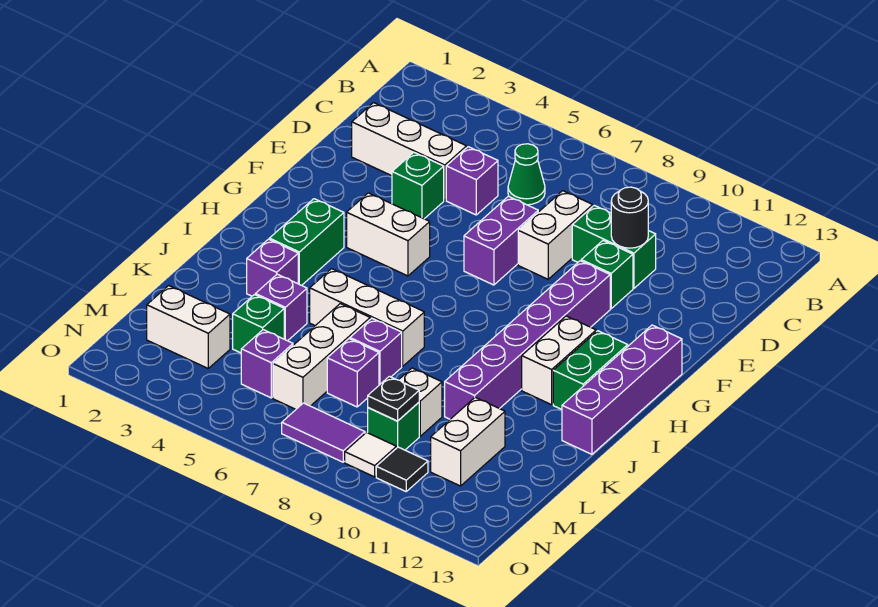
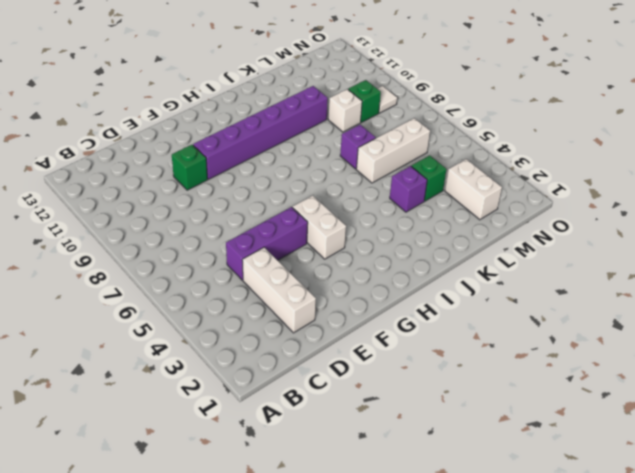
purple 1x3 brick [226,207,308,280] -> purple 1x1 brick [446,147,498,215]
none -> green 1x1 cone [508,144,545,205]
none -> white 1x2 brick [518,191,593,279]
none -> green 1x2 brick [572,205,656,288]
none -> green 1x1 brick [392,152,444,219]

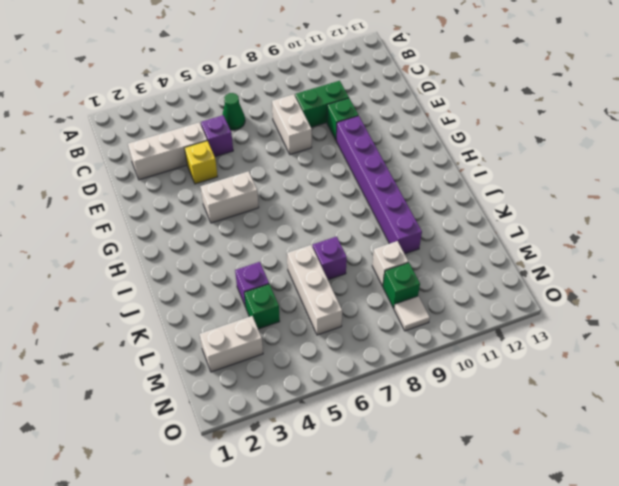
yellow 1x1 brick [185,141,218,184] -> green 1x1 brick [392,152,444,219]
none -> purple 1x2 brick [464,196,538,285]
none -> purple 1x4 brick [562,325,682,454]
none -> green 1x2 brick [269,199,344,285]
none -> white 1x2 brick [522,316,596,405]

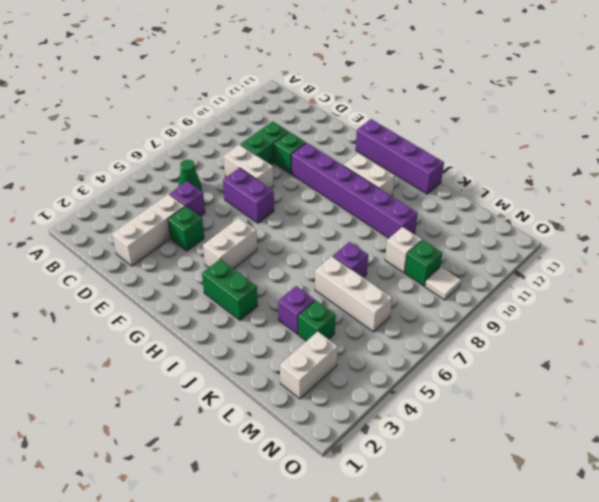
none -> green 1x2 brick [553,331,628,409]
none -> purple 1x1 brick [247,239,298,296]
none -> white 1x3 brick [310,269,424,366]
none -> purple 1x1 brick [327,339,379,407]

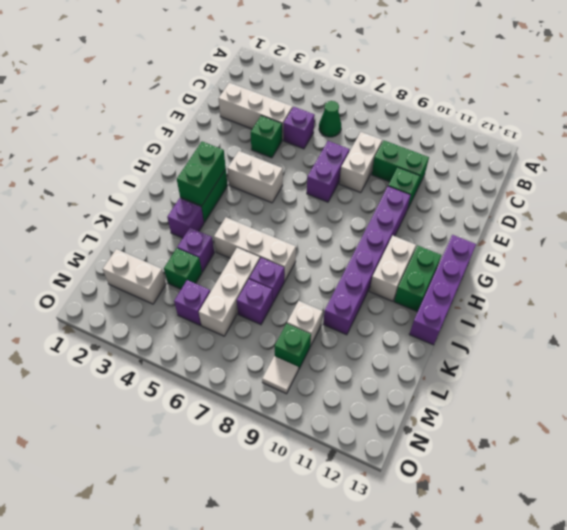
green 1x2 brick [177,142,226,206] -> none
none -> white 1x2 brick [431,397,505,486]
none -> purple 1x2 tile [282,403,365,462]
none -> black 1x1 tile [376,447,428,491]
none -> black 1x1 round brick [611,187,648,248]

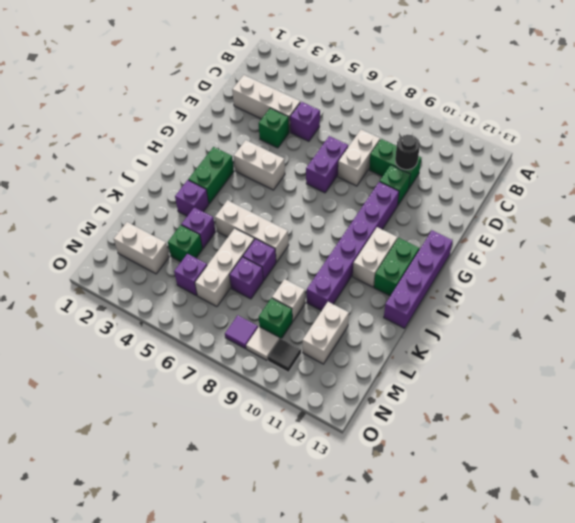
purple 1x1 tile [225,315,258,349] -> purple 1x2 tile [282,403,365,462]
none -> green 1x1 cone [508,144,545,205]
none -> black 1x1 plate [368,376,419,421]

